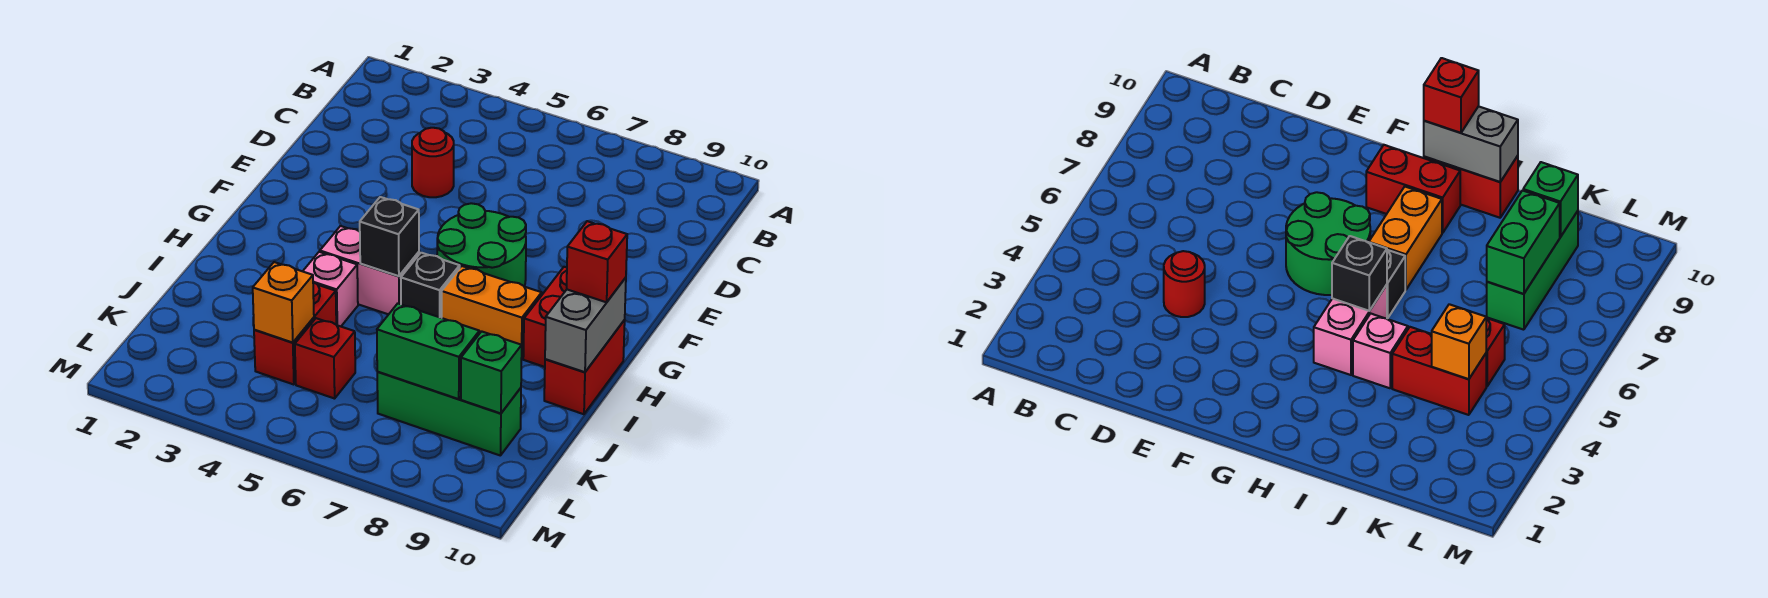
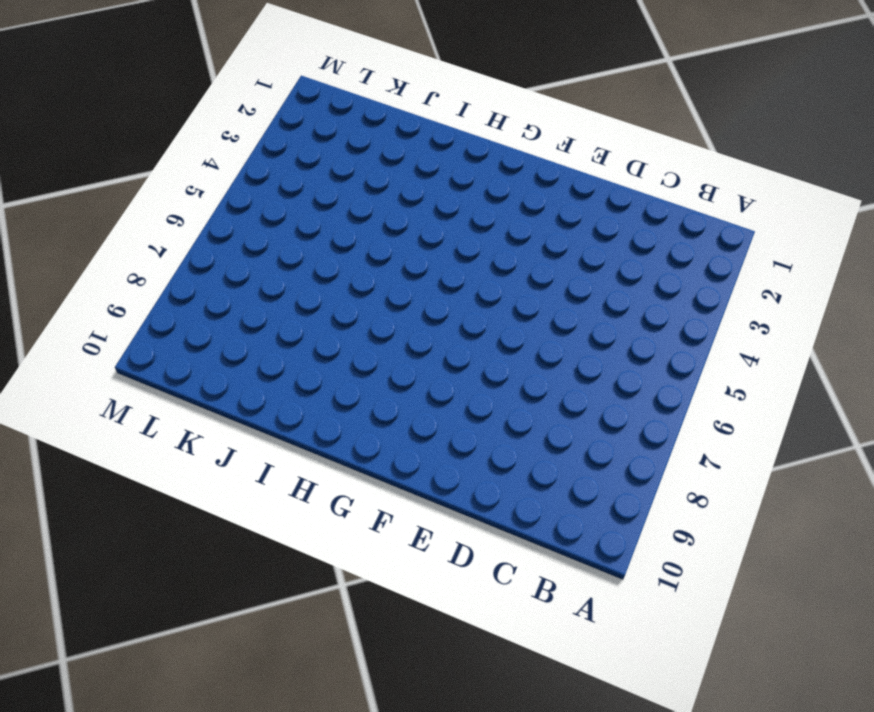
none -> red 1x1 round brick [412,128,454,197]
none -> green 2x2 round brick [437,203,526,286]
none -> red 1x2 brick [523,267,567,367]

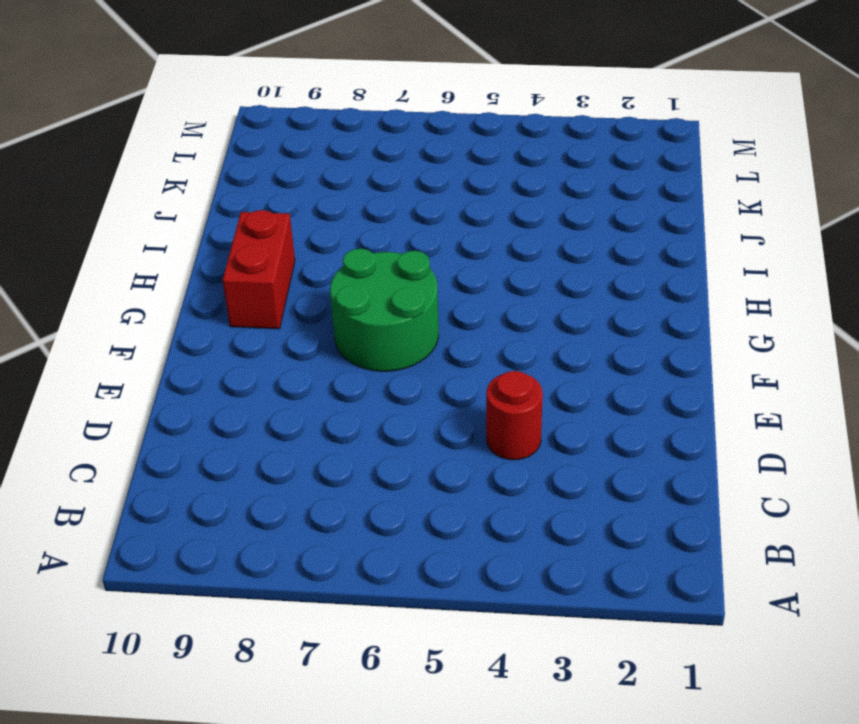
none -> pink 1x2 brick [320,226,419,314]
none -> black 1x1 brick [401,253,460,318]
none -> orange 1x2 brick [442,266,542,359]

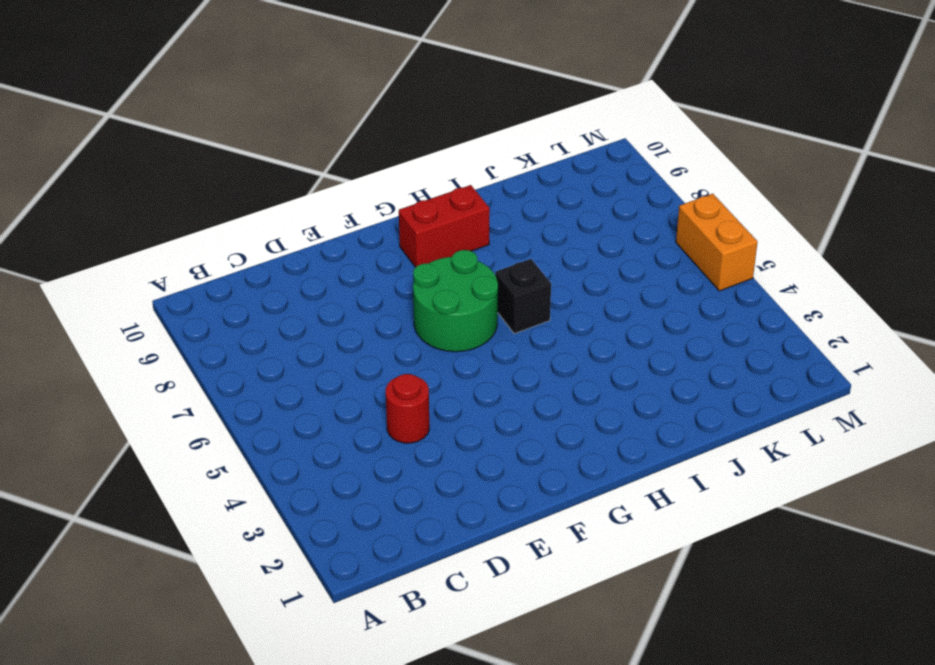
orange 1x2 brick [676,194,758,291] -> orange 1x2 brick moved to [442,266,542,359]
none -> pink 1x2 brick [320,226,419,314]
none -> red 1x2 brick [544,320,625,414]
none -> pink 1x1 brick [303,252,358,326]

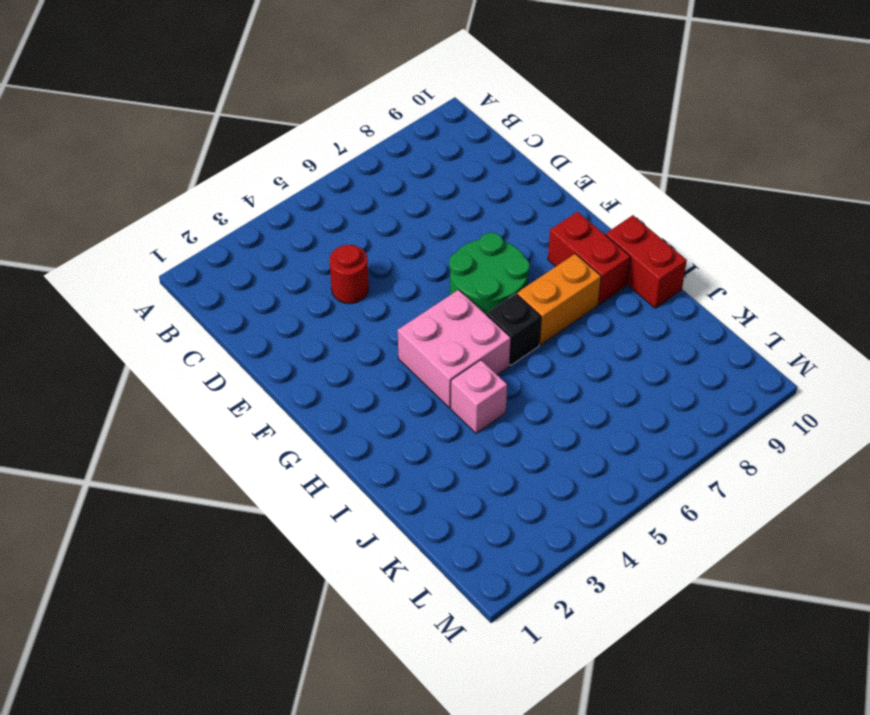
pink 2x2 brick [398,290,511,408] -> pink 1x2 brick [320,226,419,314]
none -> red 1x2 brick [254,282,336,385]
none -> red 1x1 brick [295,318,355,399]
none -> green 1x3 brick [377,372,521,456]

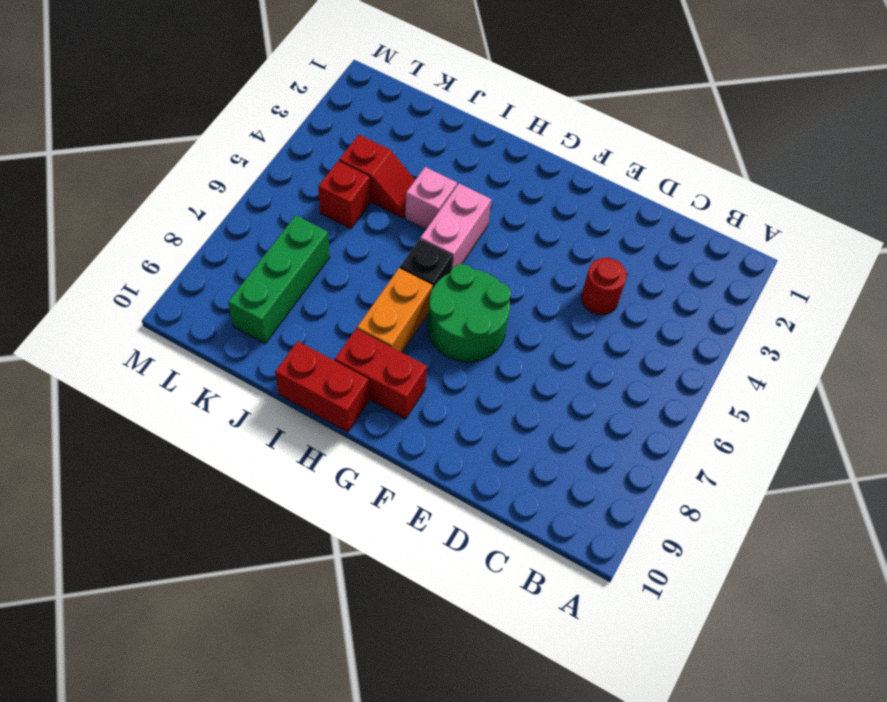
red 1x2 slope [339,134,415,218] -> red 1x2 brick [254,282,336,385]
none -> black 1x1 brick [360,197,419,276]
none -> grey 1x2 brick [545,278,626,372]
none -> orange 1x1 brick [253,262,314,343]

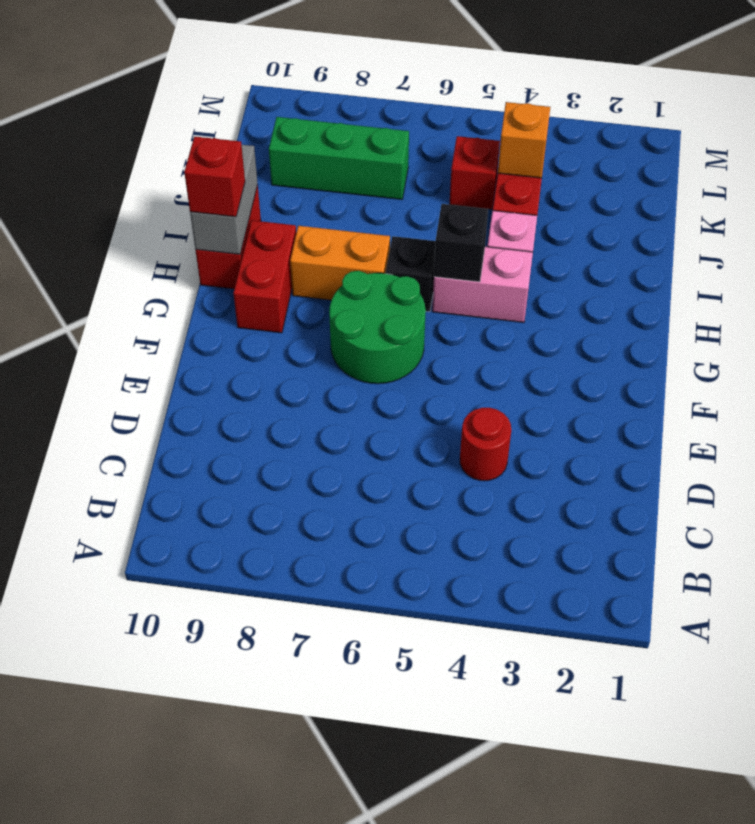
none -> green 1x2 brick [377,304,479,399]
none -> green 1x1 brick [461,331,522,413]

